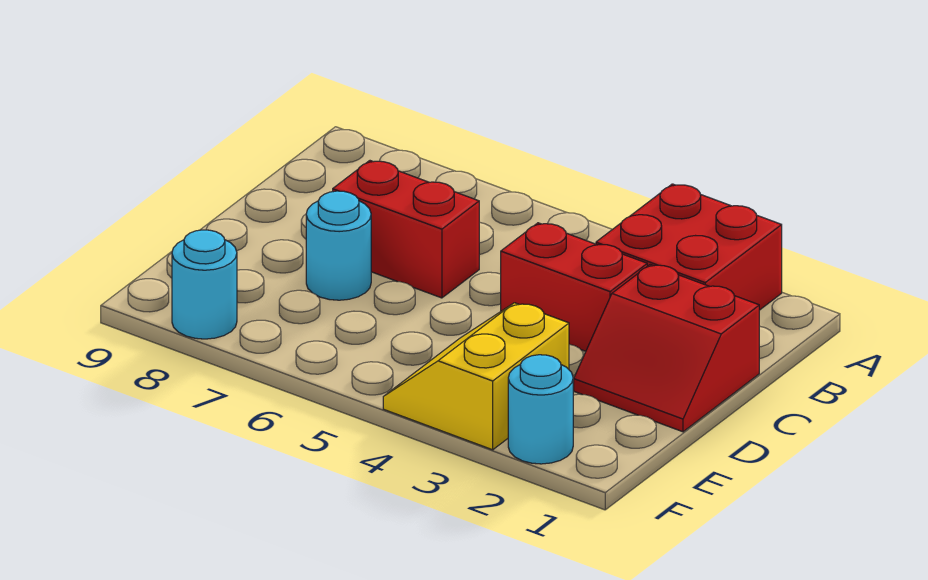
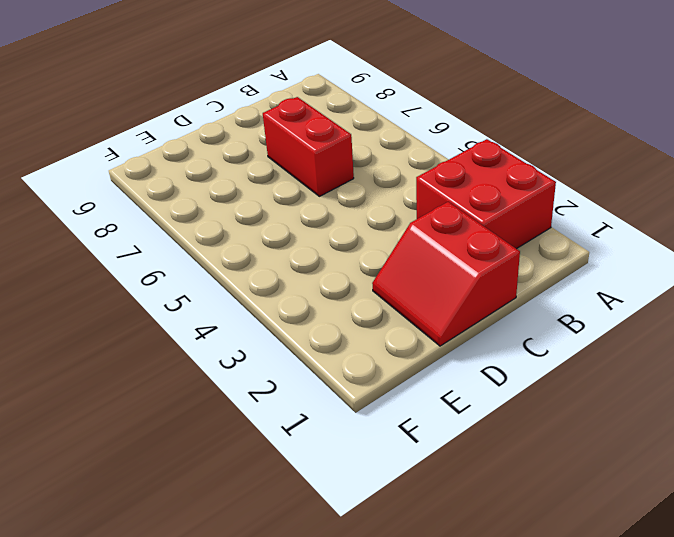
none -> red 1x2 brick [501,223,647,351]
none -> cyan 1x1 round brick [306,191,371,300]

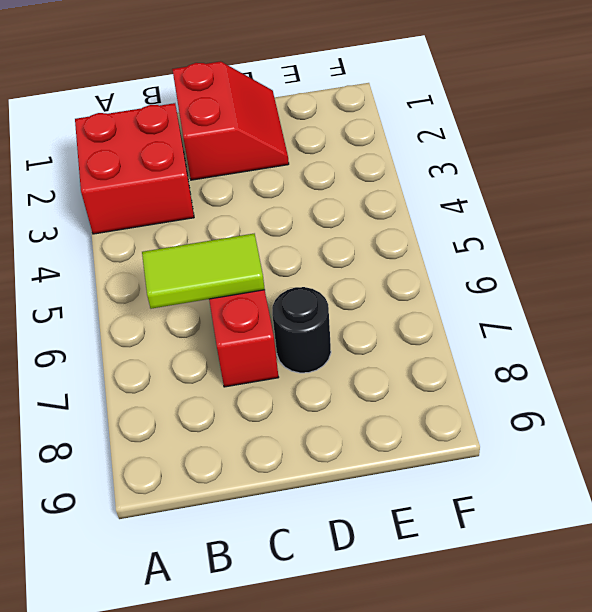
lime 1x2 tile [142,234,265,309] -> none
black 1x1 round brick [272,287,331,373] -> cyan 1x1 round brick [306,191,371,300]
none -> red 1x2 brick [501,223,647,351]
none -> yellow 2x2 slope [383,303,569,450]

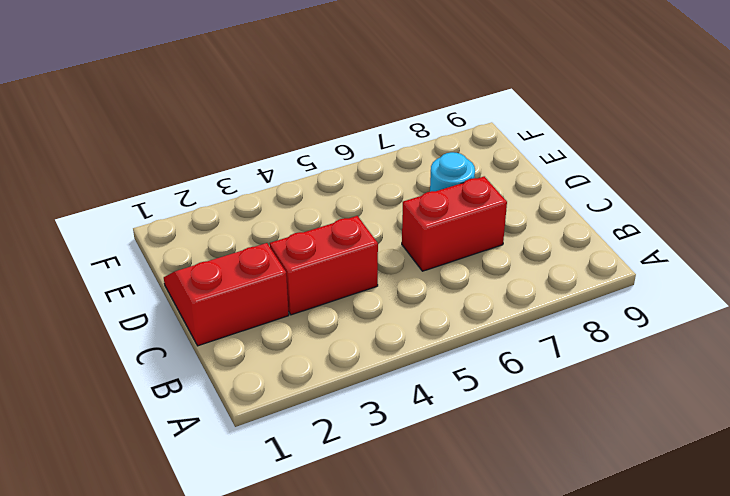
none -> red 2x2 brick [596,184,782,310]
none -> yellow 2x2 slope [383,303,569,450]

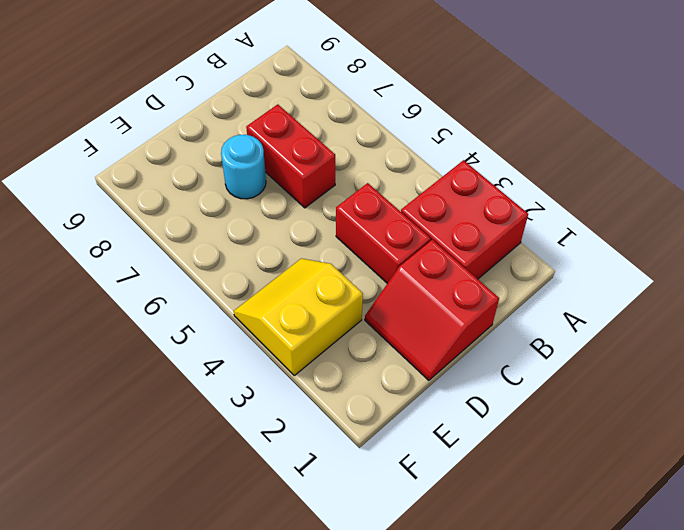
none -> cyan 1x1 round brick [508,355,573,464]
none -> cyan 1x1 round brick [172,230,237,339]

